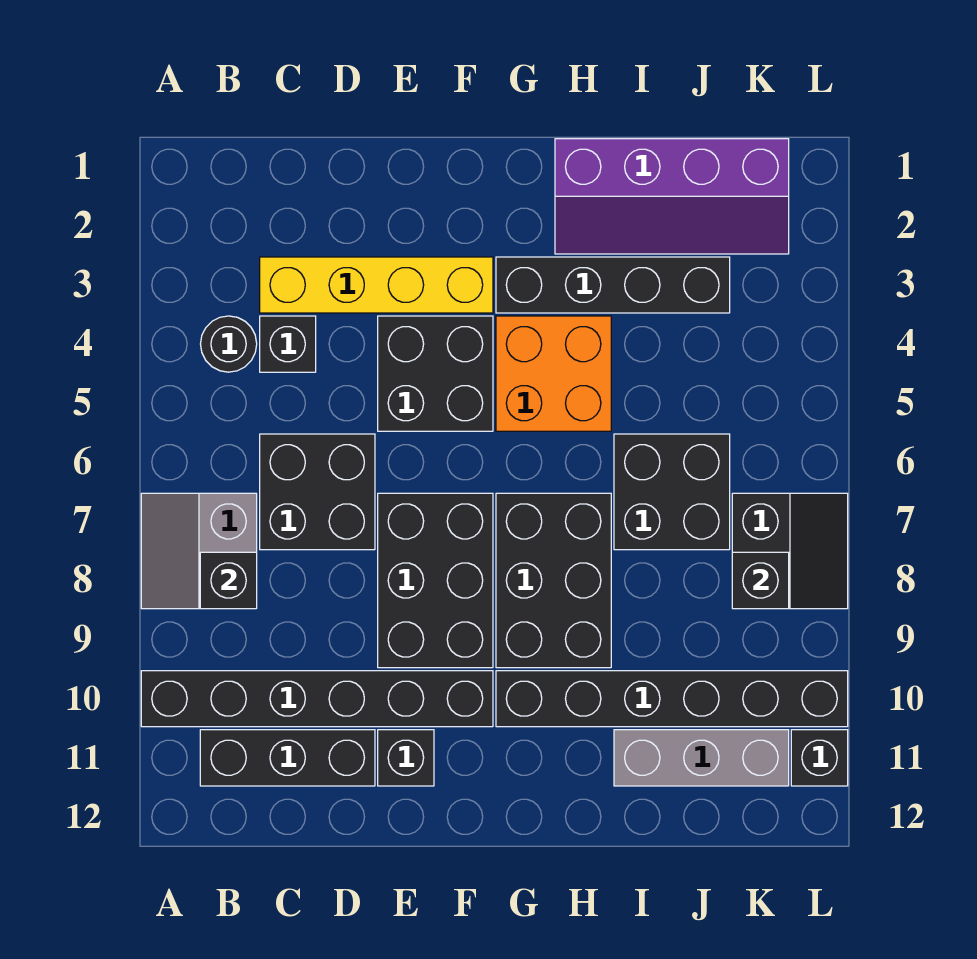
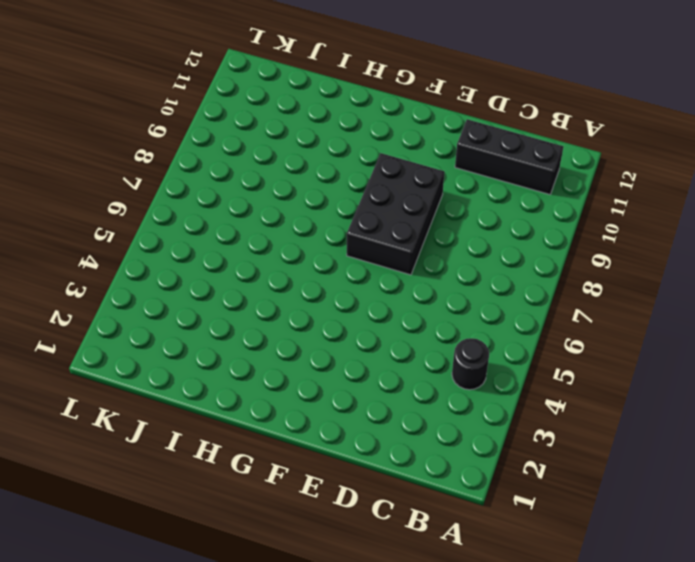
none -> grey 2x2 slope [141,493,257,609]
none -> black 1x6 brick [141,671,493,727]
none -> yellow 1x4 brick [260,257,493,313]

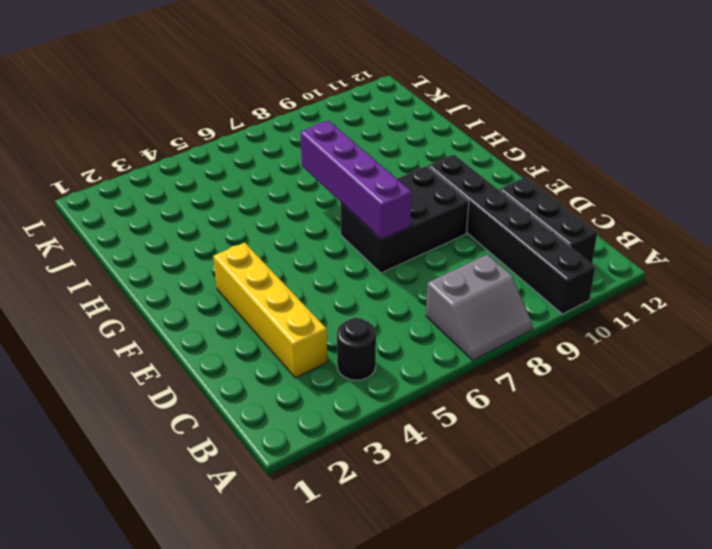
purple 1x4 brick [300,121,412,239] -> none
none -> black 1x1 brick [260,316,316,372]
none -> black 2x2 brick [260,434,375,550]
none -> black 2x2 brick [378,316,493,431]

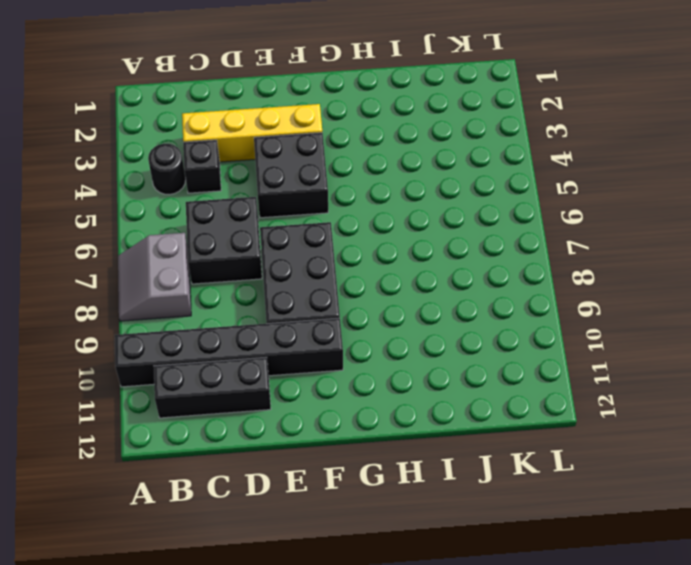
none -> black 1x1 brick [378,730,434,786]
none -> black 1x4 brick [496,257,730,313]
none -> orange 2x2 brick [496,316,611,431]

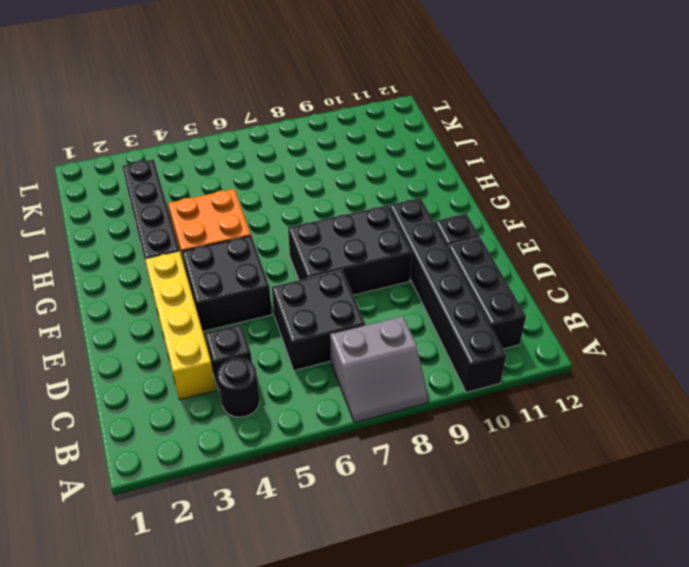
none -> black 2x3 brick [496,493,611,668]
none -> black 1x6 brick [496,671,848,727]
none -> purple 2x4 slope [555,139,789,254]

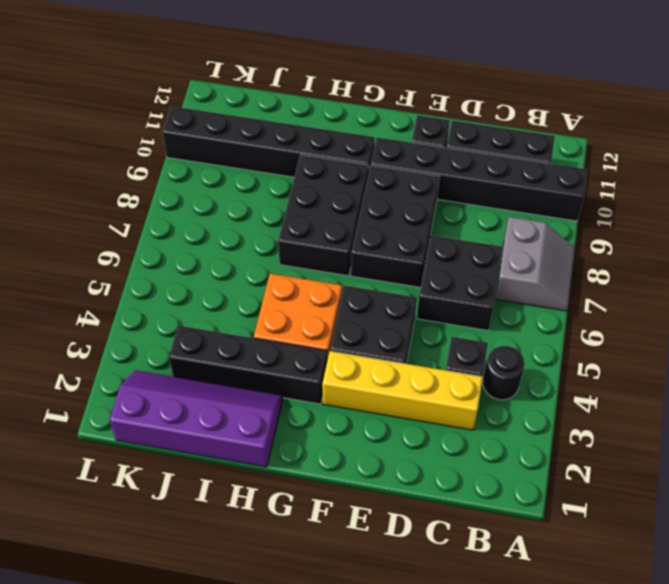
none -> black 2x2 brick [614,434,730,550]
none -> grey 1x3 brick [614,730,789,786]
none -> black 2x2 slope [732,493,848,609]

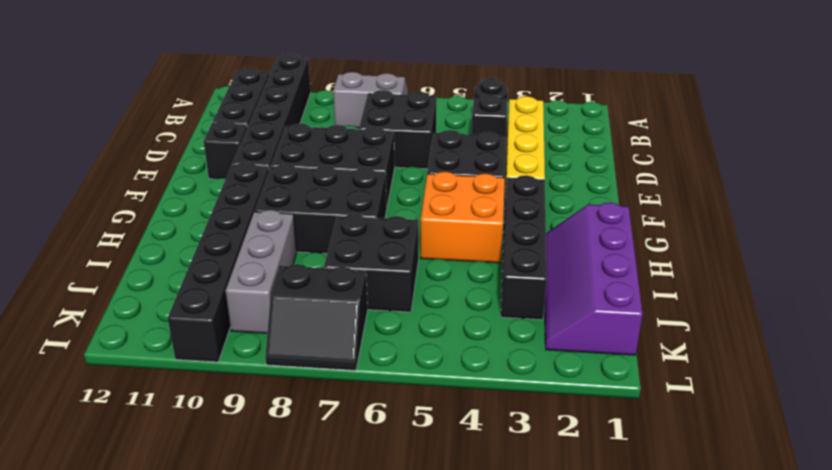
grey 1x3 brick [225,210,297,333] -> grey 1x3 brick moved to [614,730,789,786]
none -> black 1x1 brick [791,730,848,786]
none -> black 1x1 brick [200,552,257,609]
none -> black 1x1 brick [732,552,789,609]

